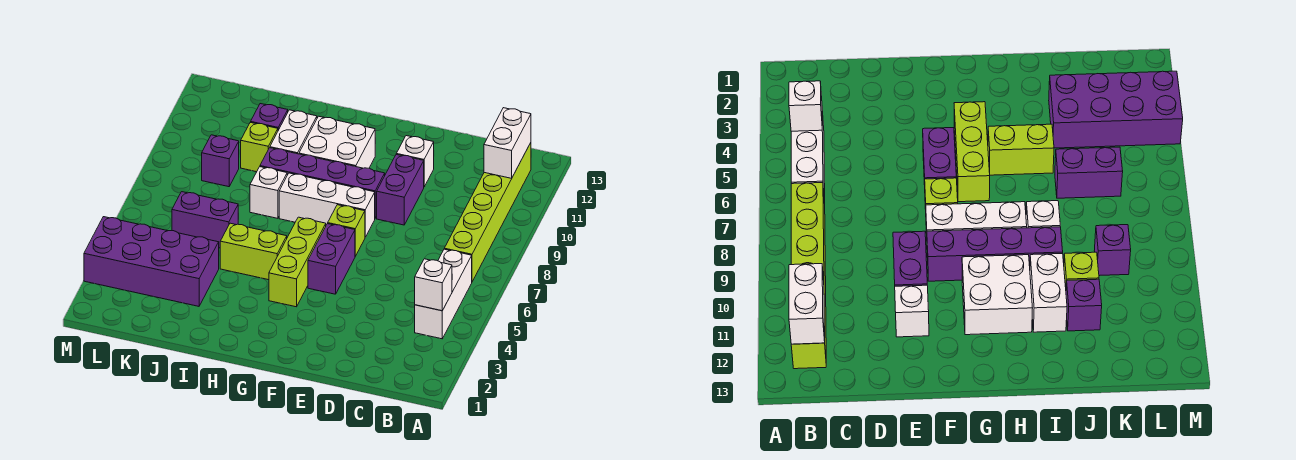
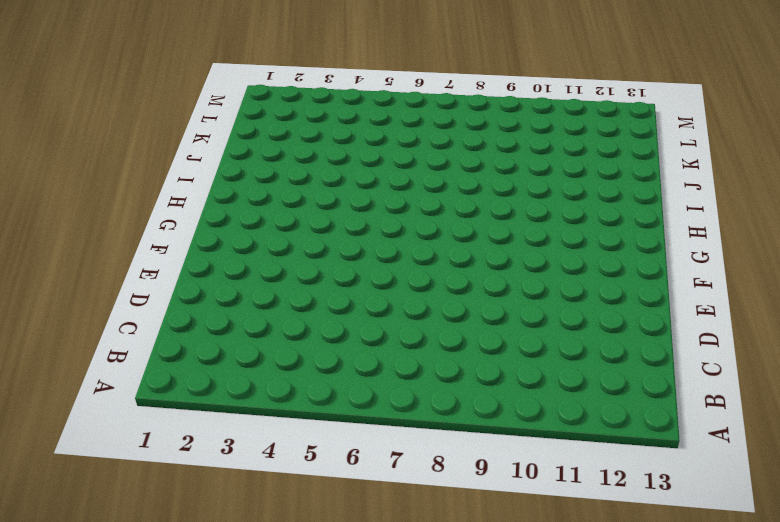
none -> white 1x3 brick [415,249,472,339]
none -> lime 1x6 brick [444,143,531,282]
none -> purple 1x2 brick [377,155,424,225]

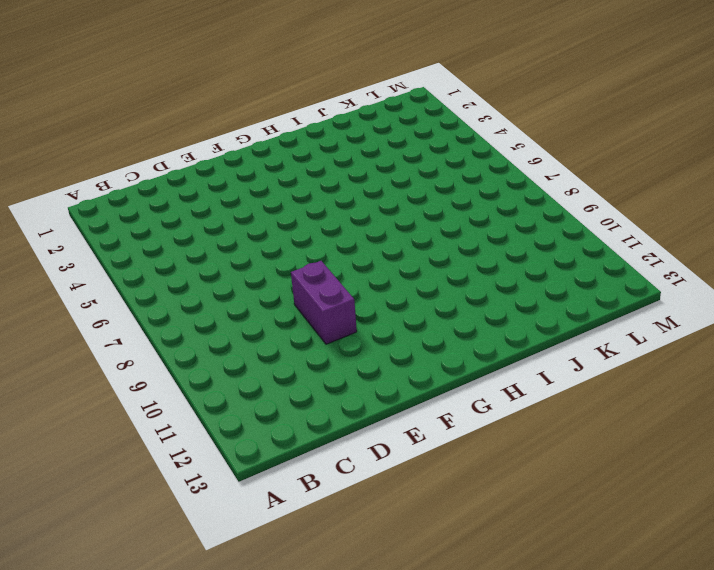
none -> white 1x3 brick [415,249,472,339]
none -> lime 1x6 brick [444,143,531,282]
none -> white 1x1 brick [396,136,434,187]

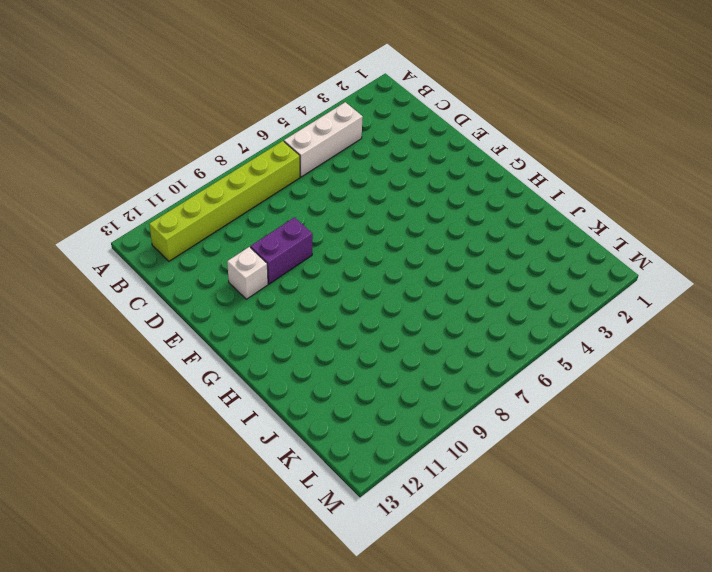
none -> purple 1x2 brick [308,224,355,294]
none -> lime 1x1 brick [328,205,365,256]
none -> white 1x3 brick [279,173,375,237]

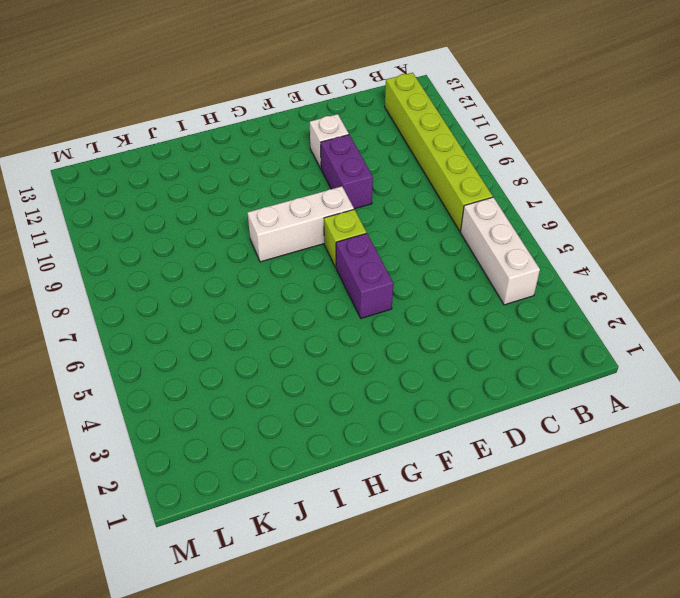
none -> purple 1x4 brick [260,148,385,218]
none -> lime 1x3 brick [269,217,326,307]
none -> white 2x2 brick [299,116,375,168]

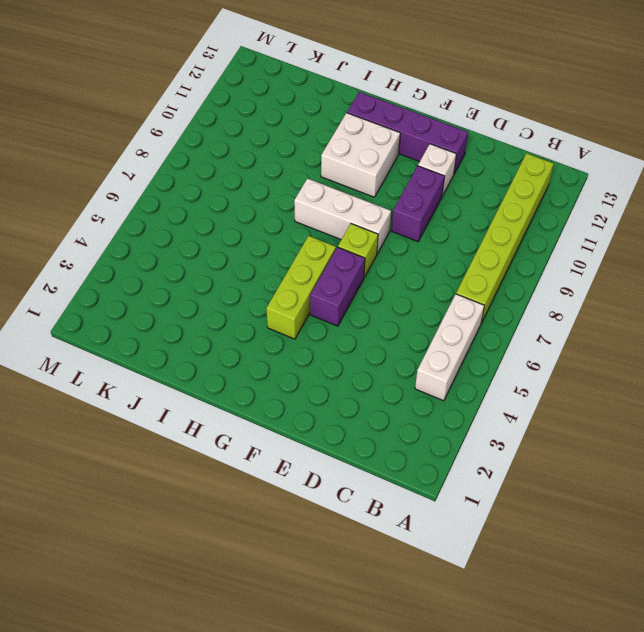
purple 1x4 brick [347,92,468,174] -> purple 1x4 brick moved to [260,148,385,218]
none -> lime 1x2 brick [220,223,287,280]
none -> white 1x1 brick [250,167,287,218]
none -> white 1x2 brick [270,110,317,154]

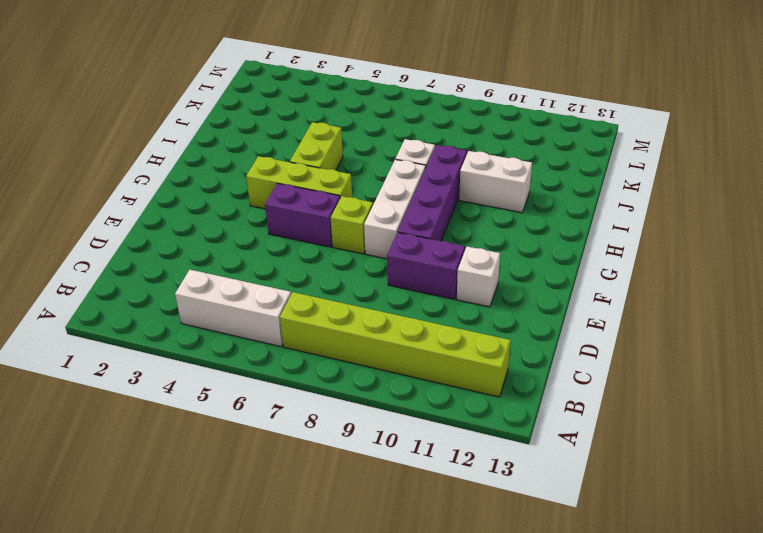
none -> white 2x2 brick [299,116,375,168]
none -> purple 2x4 brick [84,217,219,306]
none -> purple 1x2 brick [172,192,238,248]

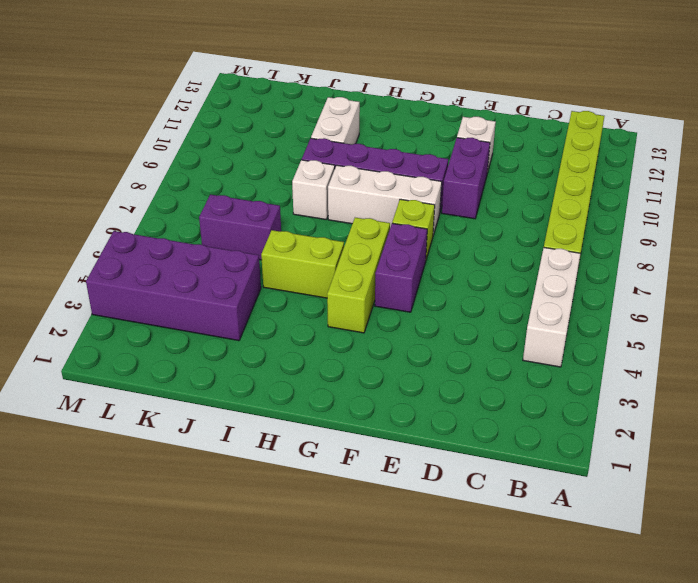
none -> white 2x2 brick [299,116,375,168]
none -> lime 1x1 brick [241,122,278,172]
none -> purple 1x1 brick [251,104,288,130]

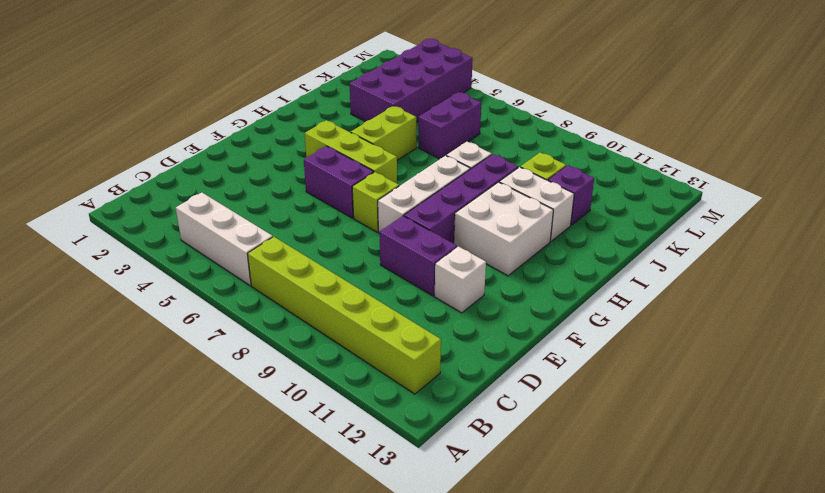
none -> purple 1x1 brick [202,135,239,187]
none -> white 1x1 brick [415,259,452,311]
none -> white 1x2 brick [484,108,531,178]

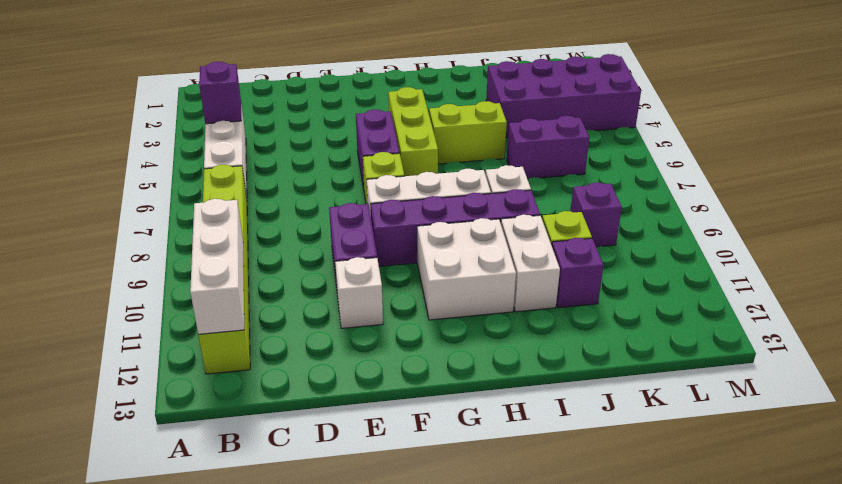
purple 1x1 brick [199,62,241,124] -> white 1x1 brick [415,259,452,311]
white 1x3 brick [190,199,244,334] -> white 1x2 brick [484,108,531,178]

